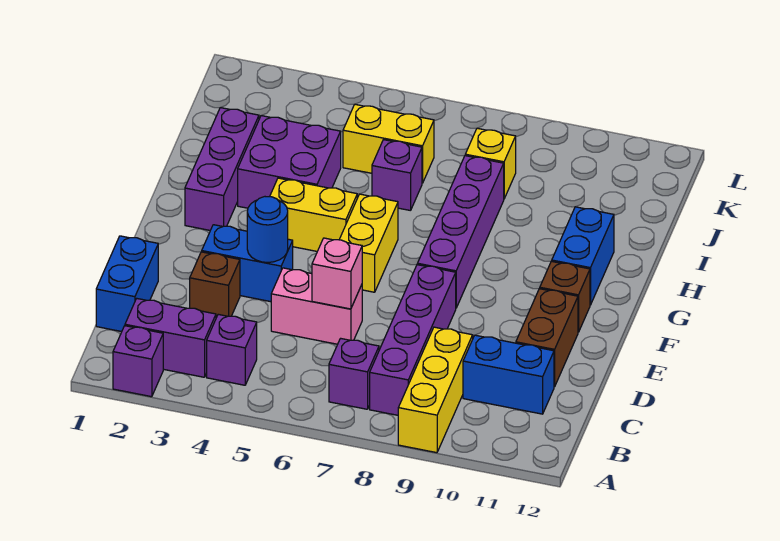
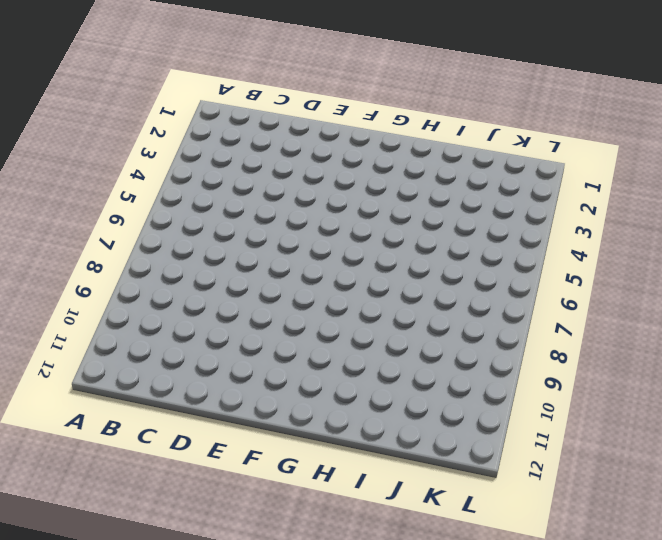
none -> purple 1x1 brick [113,326,163,397]
none -> yellow 1x3 brick [398,327,473,453]
none -> purple 1x2 brick [125,299,216,377]

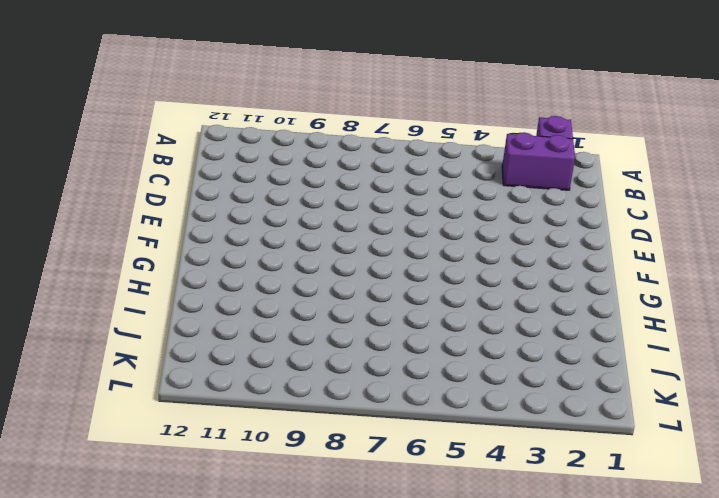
none -> yellow 1x3 brick [398,327,473,453]
none -> purple 1x1 brick [207,314,257,385]
none -> purple 1x1 brick [329,338,379,409]

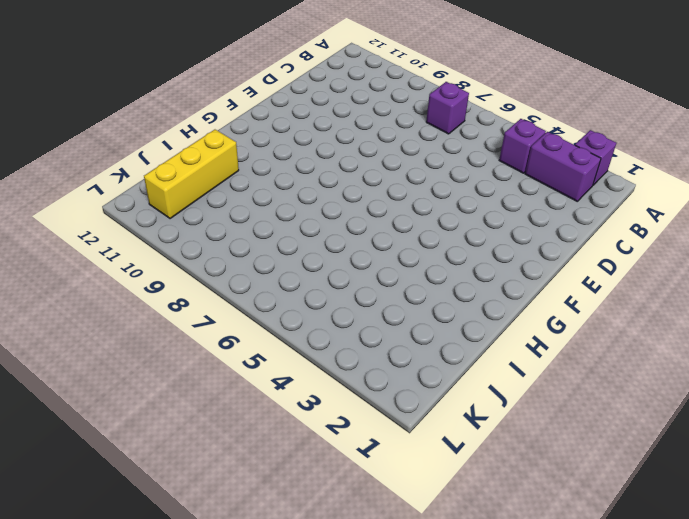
yellow 1x3 brick [144,130,239,219] -> yellow 1x3 brick moved to [398,327,473,453]
none -> purple 1x4 brick [370,265,456,415]
none -> blue 1x2 brick [96,236,158,332]
none -> blue 1x2 brick [463,335,554,414]

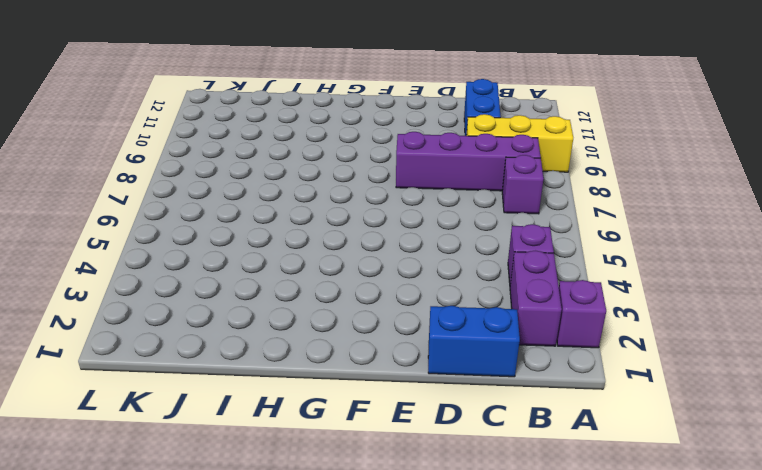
none -> brown 1x1 brick [190,252,240,318]
none -> pink 1x2 brick [271,268,362,344]
none -> brown 1x2 brick [516,289,578,387]

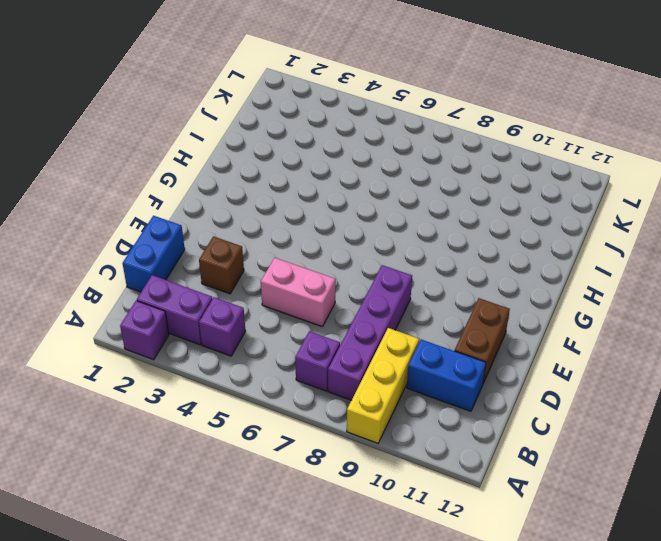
none -> blue 1x2 brick [202,225,293,302]
none -> yellow 1x2 brick [339,194,398,292]
none -> purple 1x4 brick [417,156,504,308]

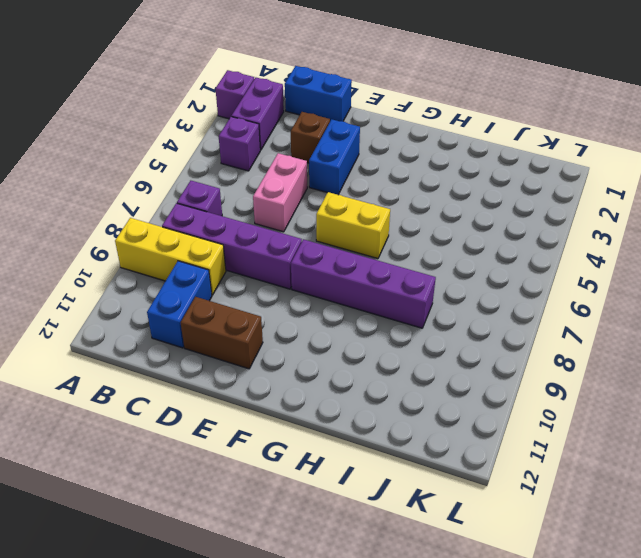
none -> brown 1x1 brick [540,261,590,332]
none -> purple 1x3 brick [185,108,259,230]
none -> yellow 1x2 brick [270,178,357,251]

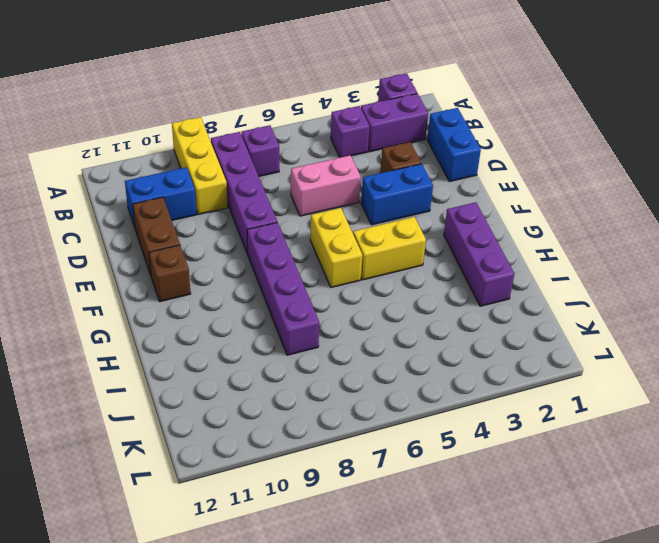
none -> blue 1x2 brick [552,207,614,305]
none -> purple 2x2 brick [238,116,341,208]
none -> purple 1x1 brick [372,140,422,211]

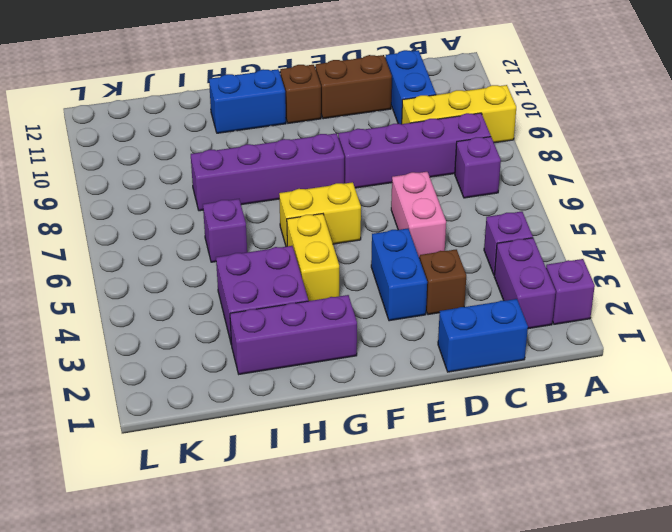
none -> yellow 1x2 brick [343,104,434,183]
none -> yellow 1x1 brick [465,128,516,198]
none -> pink 1x1 brick [312,238,362,309]

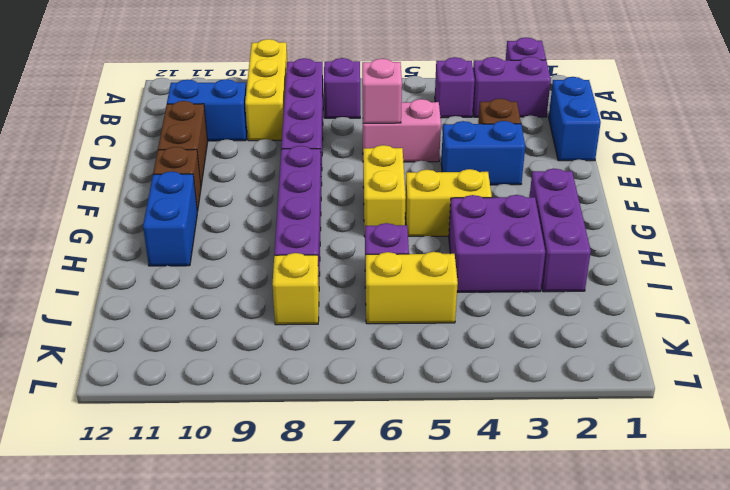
none -> blue 1x1 round brick [247,197,288,262]

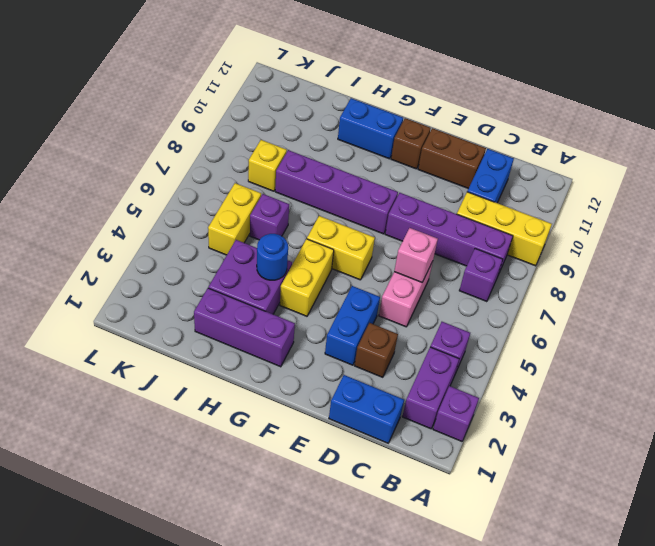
blue 1x1 round brick [257,234,288,280] -> blue 1x1 round brick moved to [247,197,288,262]

